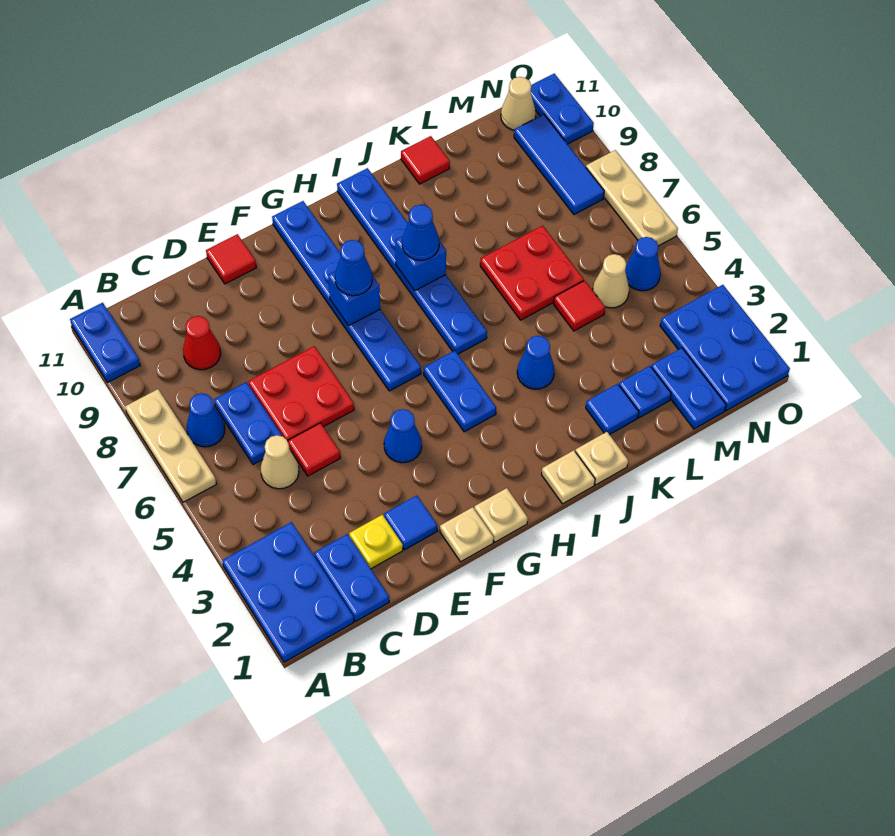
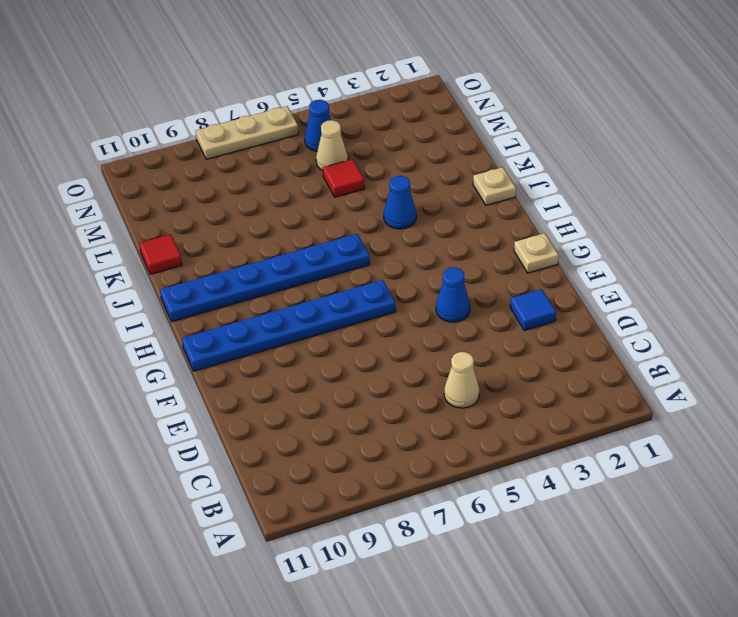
none -> blue 2x3 plate [222,522,354,662]
none -> tan 1x3 plate [125,389,216,502]
none -> blue 1x2 plate [70,303,140,383]
none -> blue 1x1 cone [187,393,225,447]

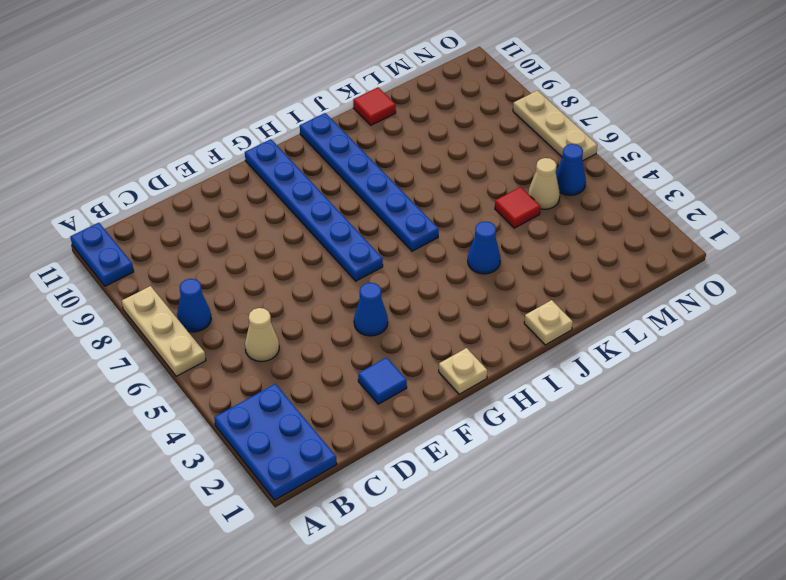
none -> blue 1x2 plate [314,534,389,621]
none -> blue 1x2 plate [214,382,282,465]
none -> red 1x1 cone [183,316,221,370]
none -> yellow 1x1 plate [349,515,403,569]

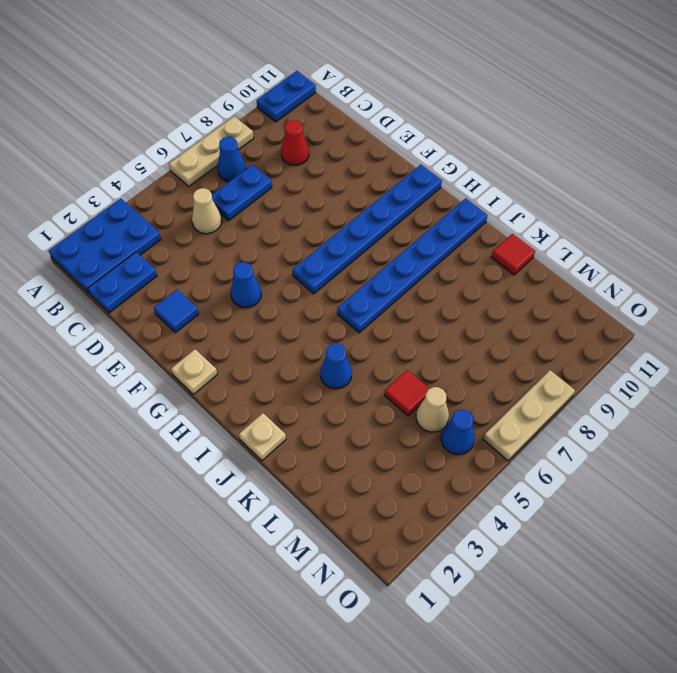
none -> yellow 1x1 plate [349,515,403,569]
none -> red 1x1 tile [288,423,340,476]
none -> red 2x2 plate [248,346,354,441]
none -> red 1x1 tile [206,234,256,284]

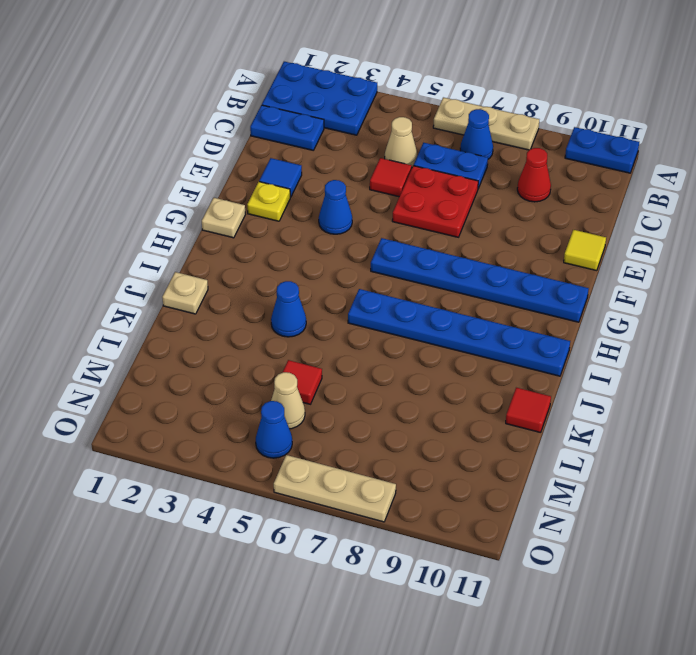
yellow 1x1 tile [564,230,606,271] -> red 1x1 tile [206,234,256,284]
yellow 1x1 plate [247,182,290,221] -> yellow 1x1 plate moved to [349,515,403,569]
none -> tan 1x1 plate [440,507,494,562]
none -> blue 1x2 plate [424,351,496,432]
none -> tan 1x1 plate [542,450,595,504]
none -> blue 1x1 tile [586,384,639,435]

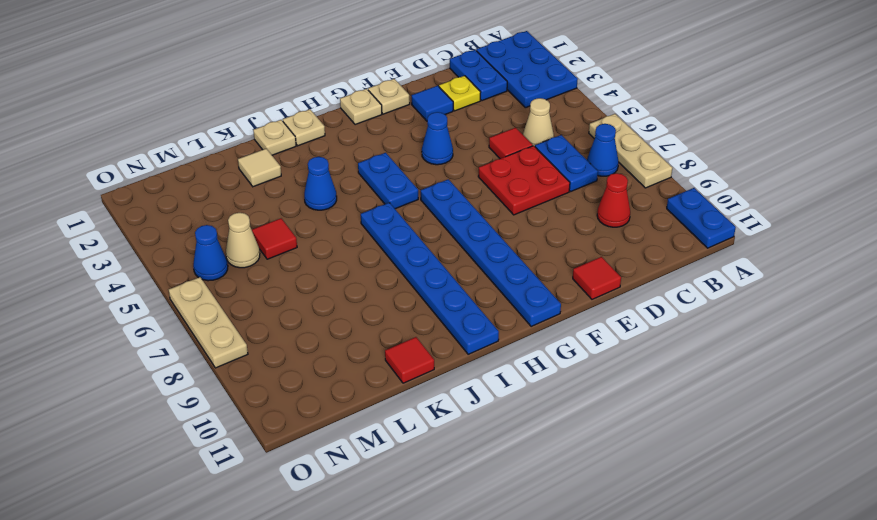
tan 1x1 tile [238,149,281,187] -> blue 1x1 tile [586,384,639,435]
none -> red 2x2 plate [480,226,584,320]
none -> blue 1x1 plate [619,366,671,418]
none -> blue 1x2 plate [651,348,726,429]
none -> blue 2x3 plate [660,285,790,411]

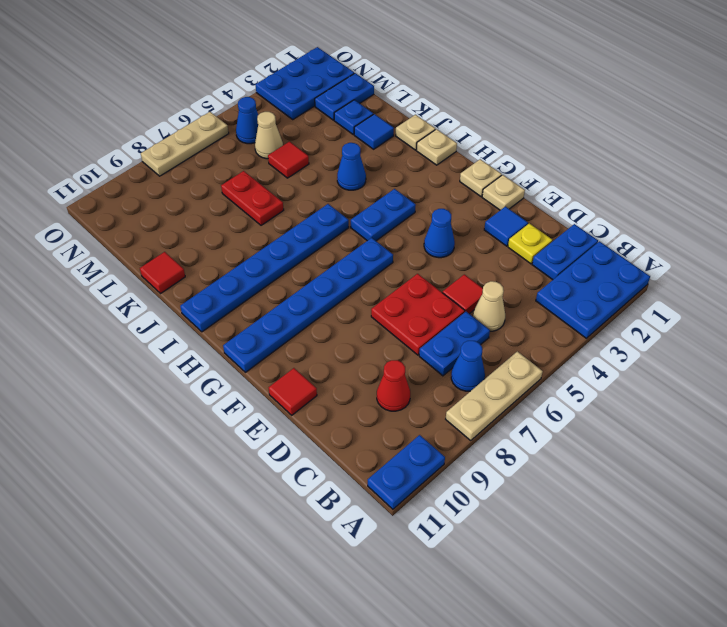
red 1x2 plate [221,171,284,225] -> red 2x2 plate [480,226,584,320]
none -> blue 1x3 tile [514,114,604,215]
none -> tan 1x1 cone [501,77,536,130]
none -> blue 1x2 plate [531,74,594,144]
none -> blue 1x1 brick [328,271,380,326]

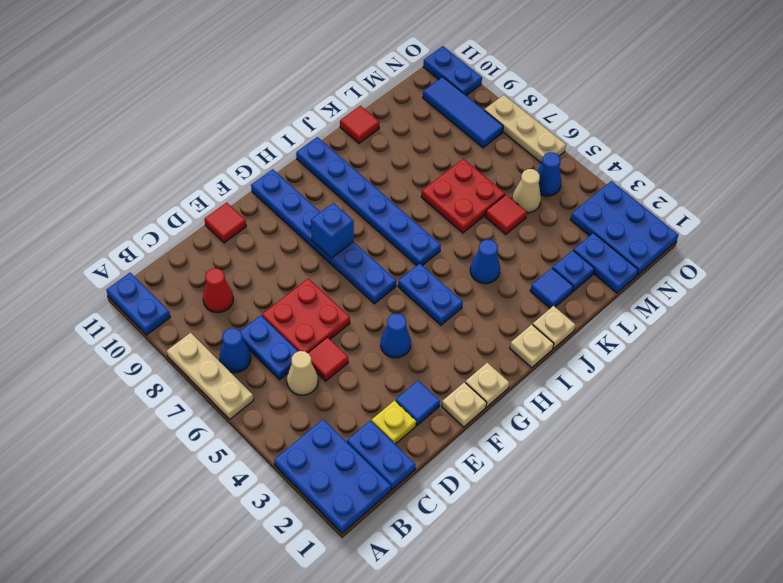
none -> tan 1x1 cone [501,77,536,130]
none -> blue 1x1 brick [395,236,446,291]
none -> blue 1x1 cone [335,240,372,296]
none -> blue 1x1 cone [402,205,439,260]

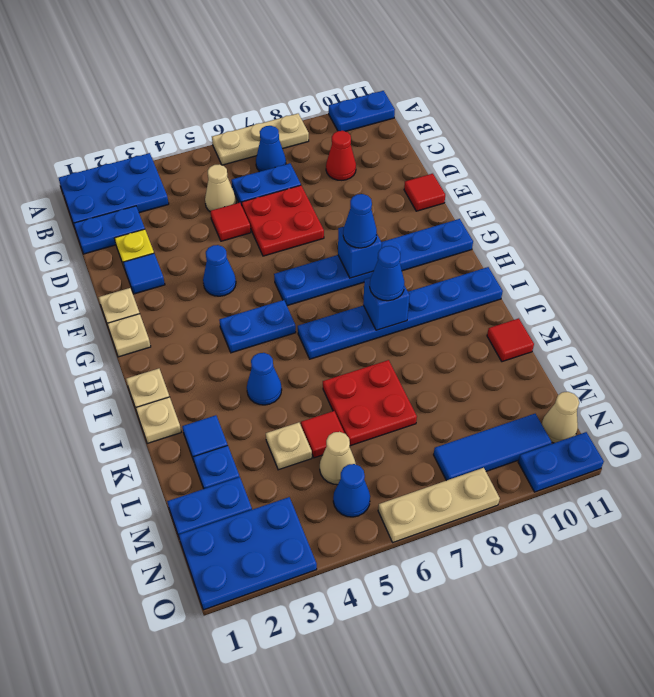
tan 1x1 plate [266,422,312,470] -> none

